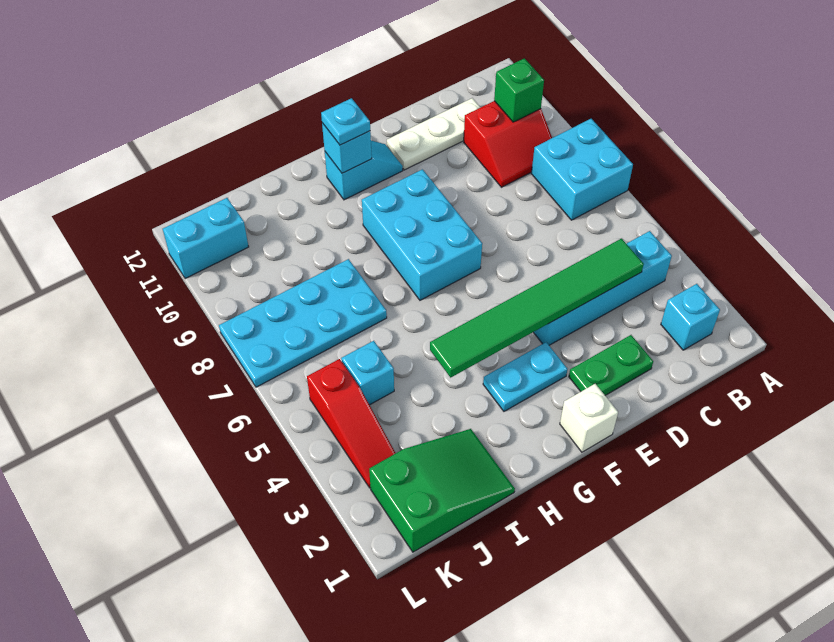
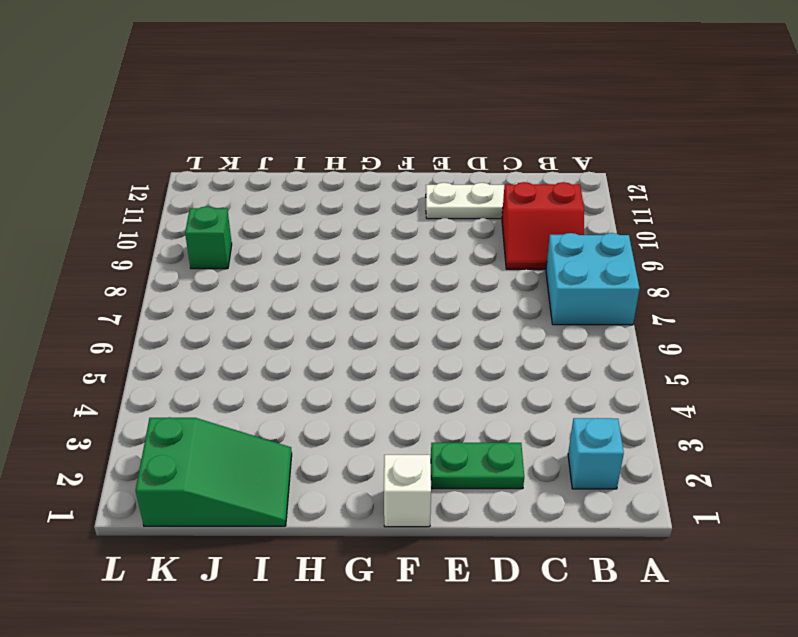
green 1x1 brick [185,206,232,269] -> green 1x1 brick moved to [494,58,544,122]
none -> cyan 1x4 brick [533,231,672,345]
none -> cyan 1x2 plate [483,342,567,411]
none -> cyan 2x3 brick [362,169,482,300]

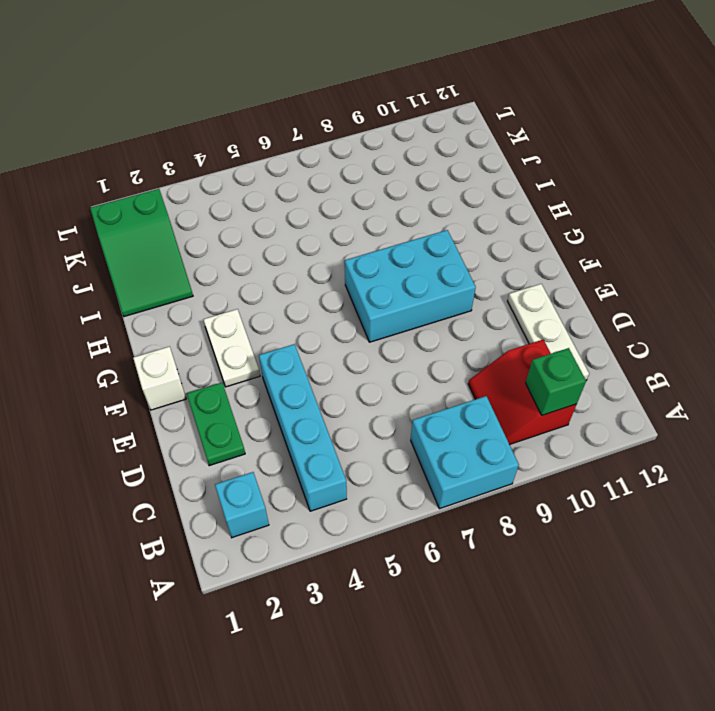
white 1x2 plate [203,309,260,387] -> cyan 1x2 plate [483,342,567,411]
none -> cyan 1x2 slope [325,141,403,200]
none -> cyan 2x4 plate [219,259,387,387]
none -> cyan 1x1 brick [341,341,394,405]

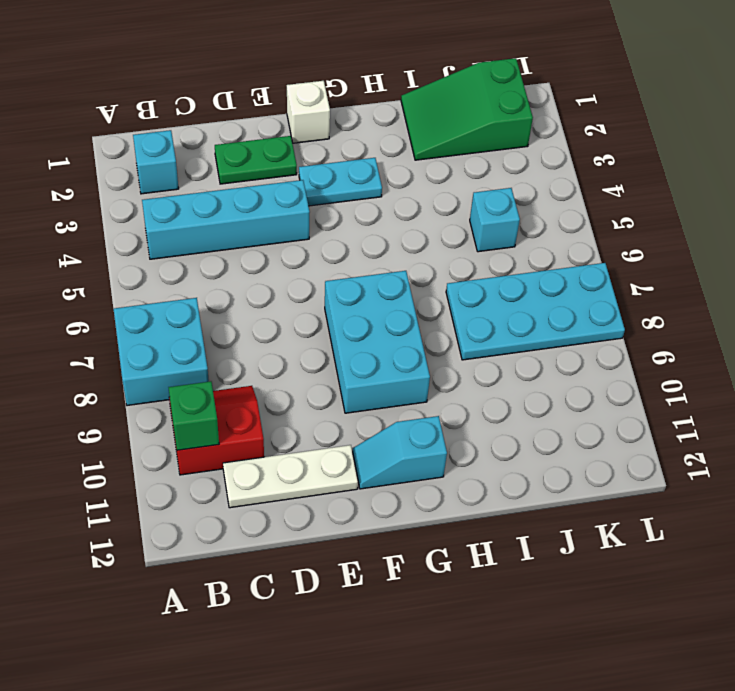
none -> red 1x3 slope [307,359,396,488]
none -> cyan 1x2 brick [163,198,249,279]
none -> green 1x6 tile [430,238,644,377]

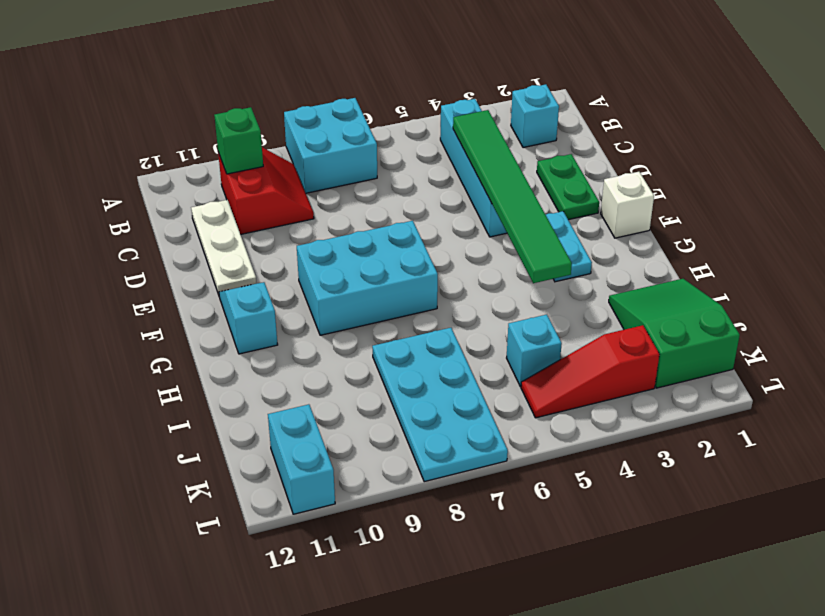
red 1x3 slope [521,325,659,418] -> red 1x3 slope turned to [307,359,396,488]
none -> cyan 1x1 brick [322,123,372,173]
none -> cyan 1x1 plate [321,98,370,145]

